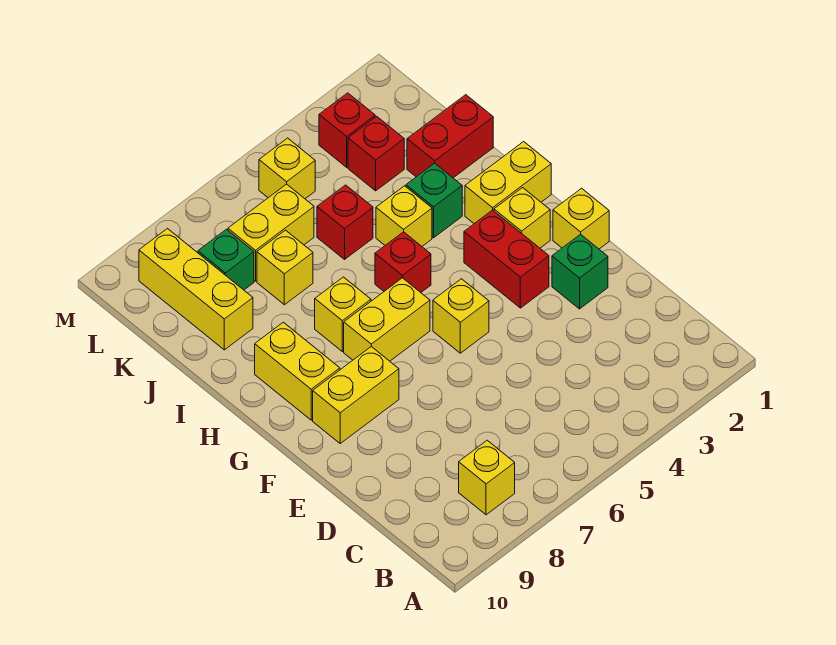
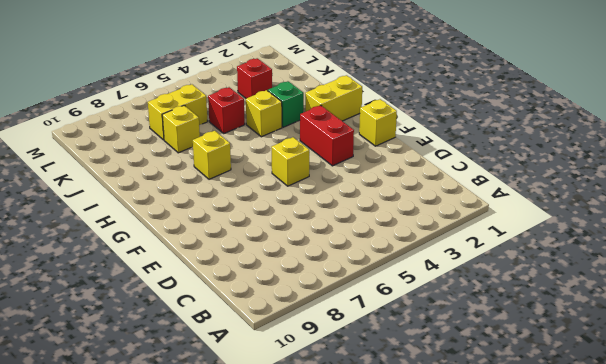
none -> yellow 1x1 brick [459,440,515,515]
none -> green 1x1 brick [552,234,608,309]
none -> yellow 1x2 brick [313,347,399,443]

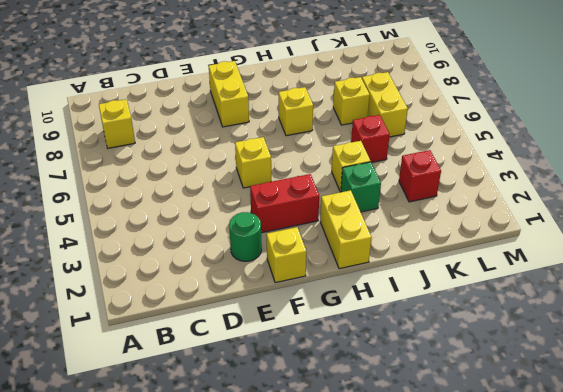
green 1x1 round brick [229,212,262,261] -> green 1x1 brick [552,234,608,309]
none -> yellow 1x1 brick [494,188,550,248]
none -> yellow 1x2 brick [344,278,430,361]
none -> yellow 1x2 brick [255,322,340,420]

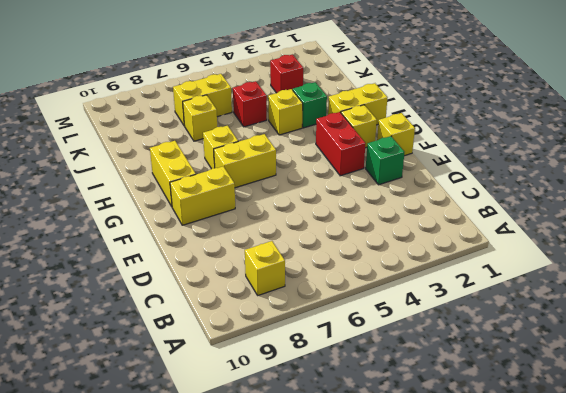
none -> yellow 1x1 brick [433,279,489,353]
none -> red 1x1 brick [375,232,431,292]
none -> red 1x2 brick [407,95,493,178]

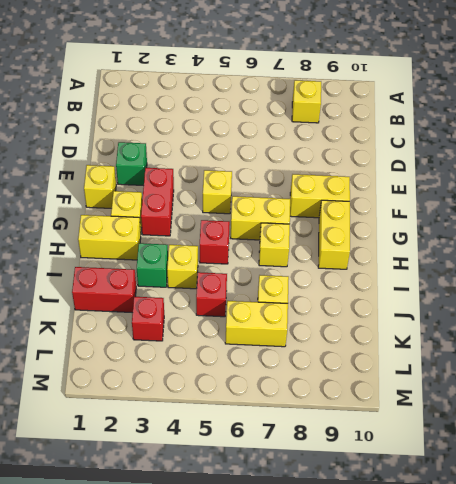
none -> yellow 1x3 brick [139,229,253,350]
none -> green 1x1 brick [198,229,254,290]
none -> red 1x1 brick [319,93,375,167]

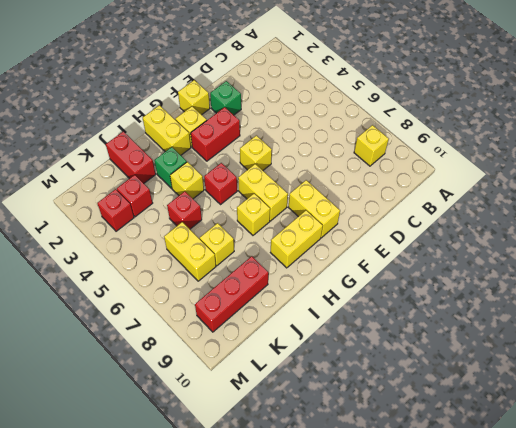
red 1x3 brick [195,256,268,332] -> yellow 1x3 brick [139,229,253,350]
none -> green 1x1 brick [198,229,254,290]
none -> yellow 1x1 brick [259,138,315,199]

